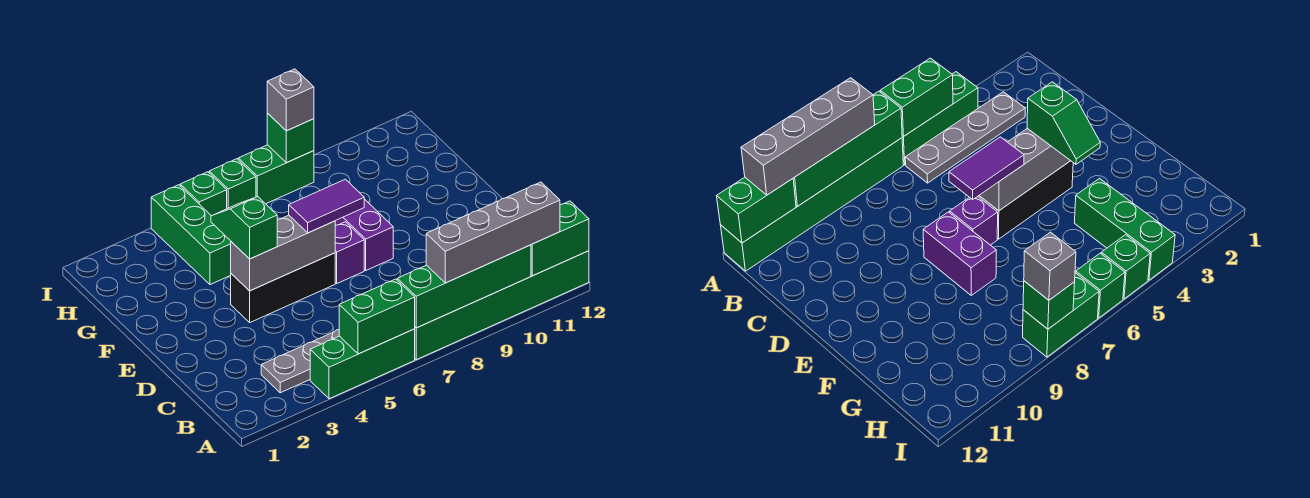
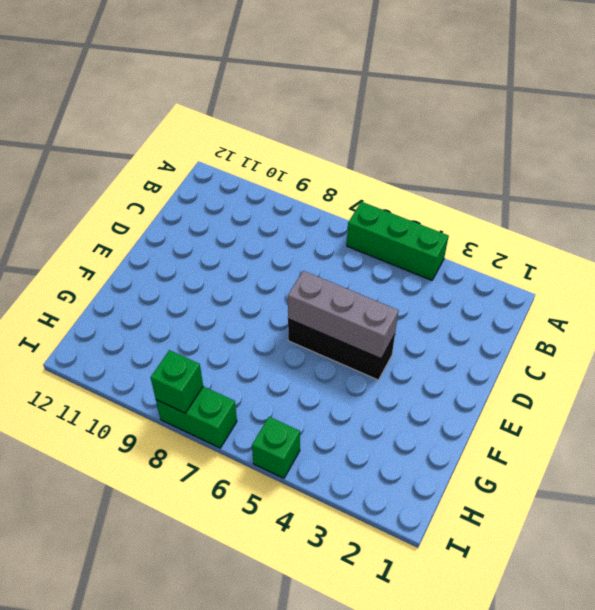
none -> green 1x6 brick [415,251,589,360]
none -> grey 1x4 plate [261,330,339,393]
none -> purple 1x1 brick [335,222,364,283]

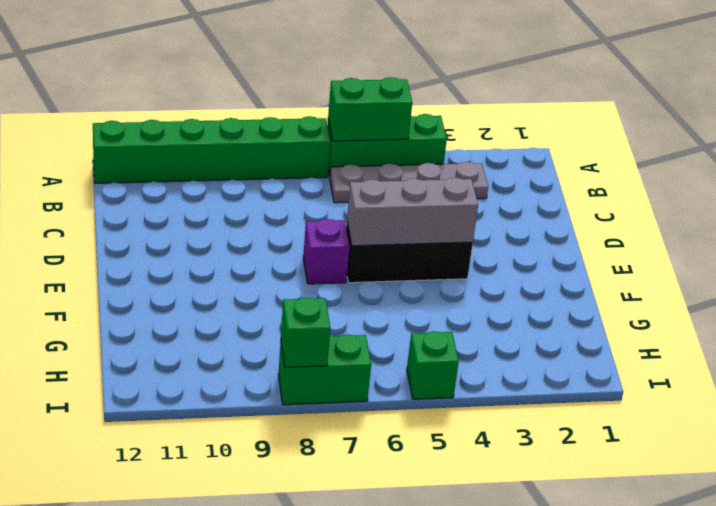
none -> purple 1x2 brick [335,199,393,270]
none -> green 1x3 brick [151,185,231,285]
none -> green 1x1 brick [209,159,256,209]

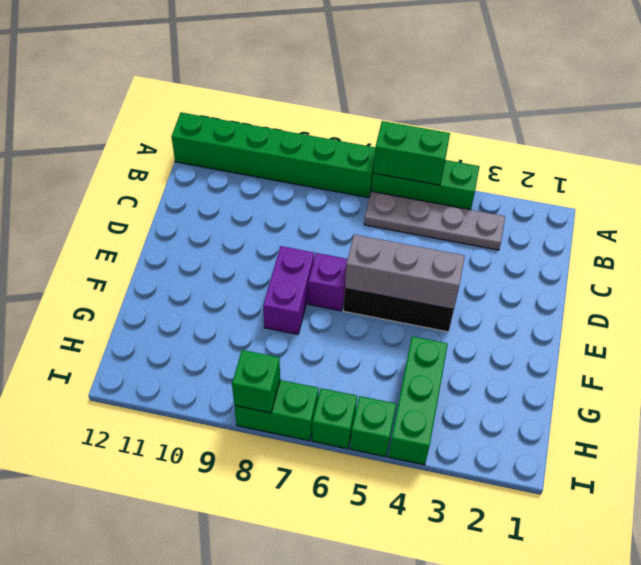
none -> green 1x4 brick [397,245,531,328]
none -> green 1x2 brick [531,201,589,276]
none -> grey 1x4 brick [426,182,560,283]

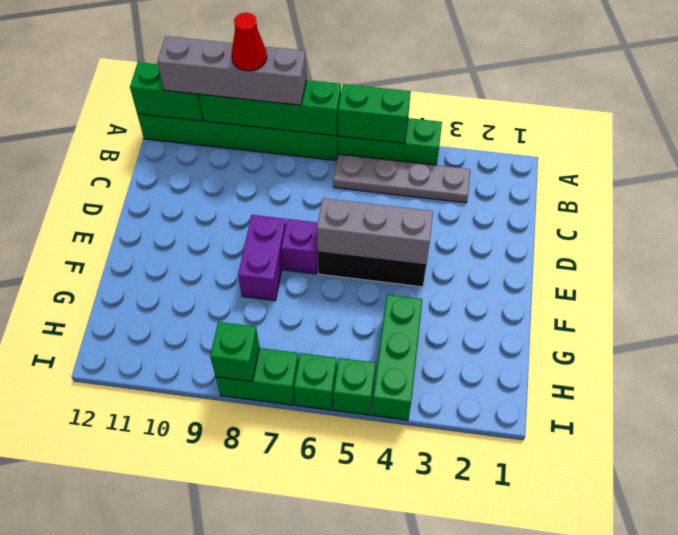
red 1x1 cone [232,13,267,71] -> none
none -> green 1x2 slope [211,197,277,259]
none -> purple 1x2 tile [289,179,364,233]
none -> grey 1x1 brick [267,69,314,131]

